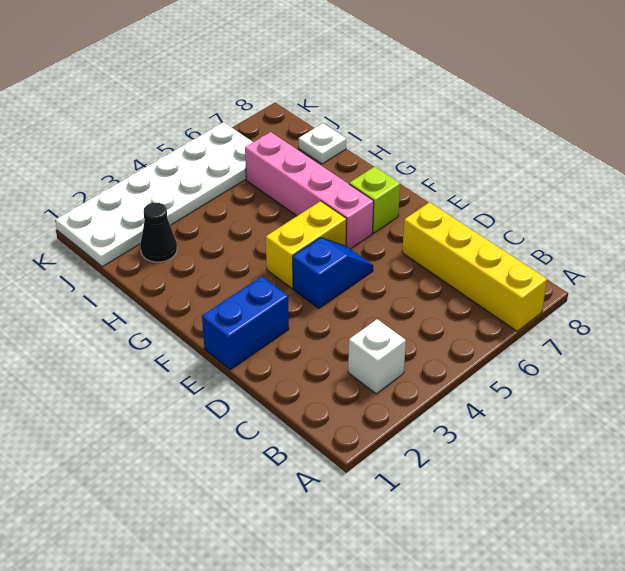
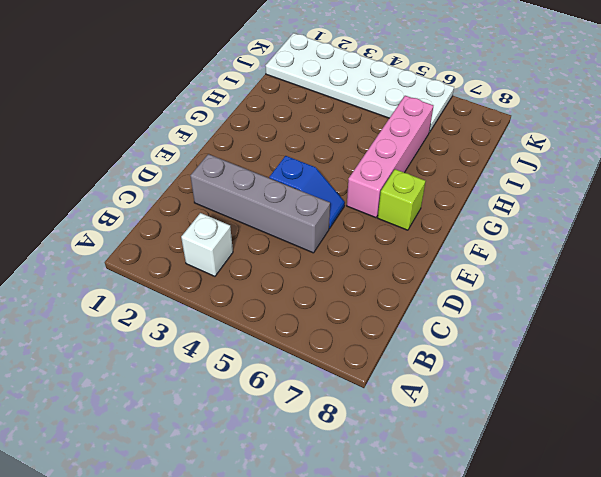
grey 1x4 brick [190,154,330,253] -> none
none -> yellow 1x4 brick [402,202,547,331]
none -> blue 1x2 brick [202,276,289,370]

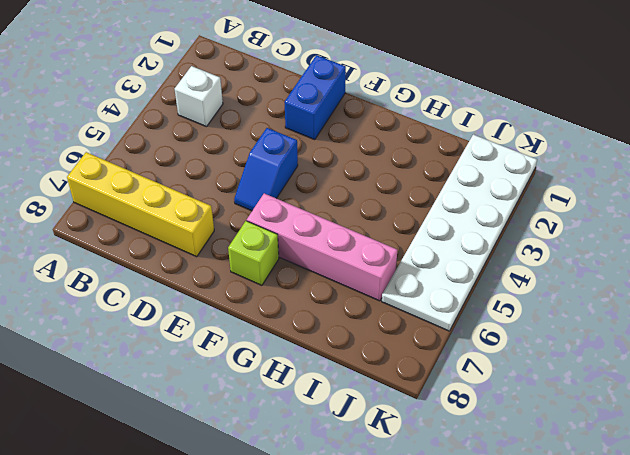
none -> yellow 1x2 brick [266,201,347,288]
none -> black 1x1 cone [140,203,177,262]

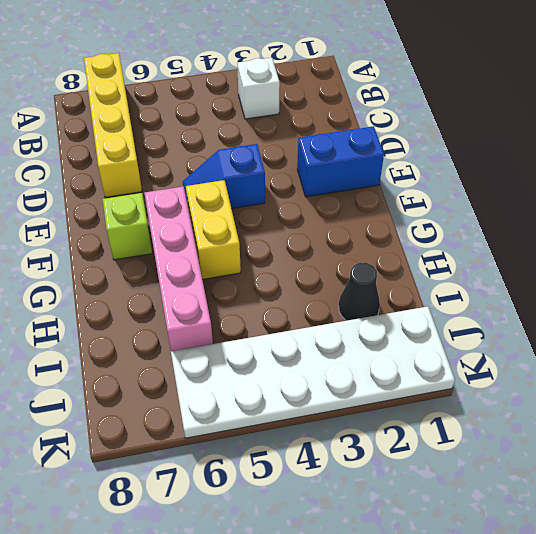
yellow 1x2 brick [186,180,241,279] -> yellow 1x2 brick turned to [266,201,347,288]
none -> white 1x1 plate [299,123,346,164]

